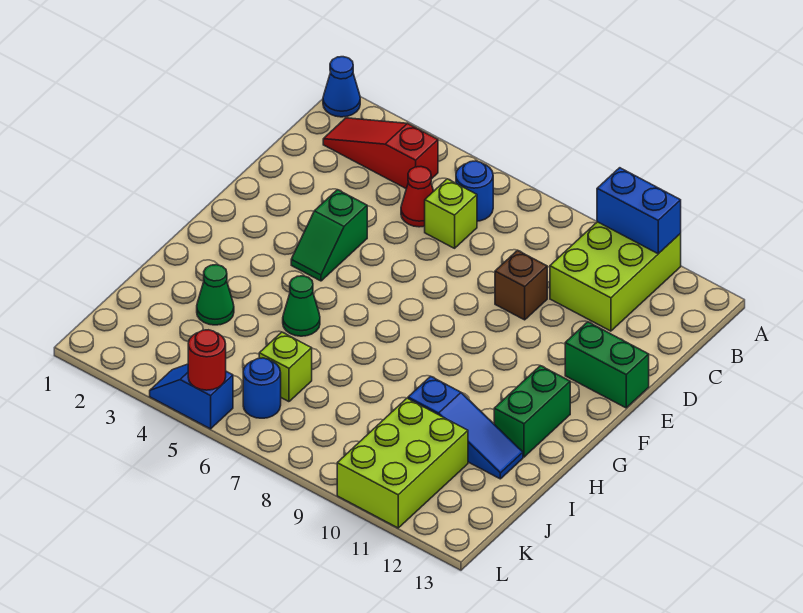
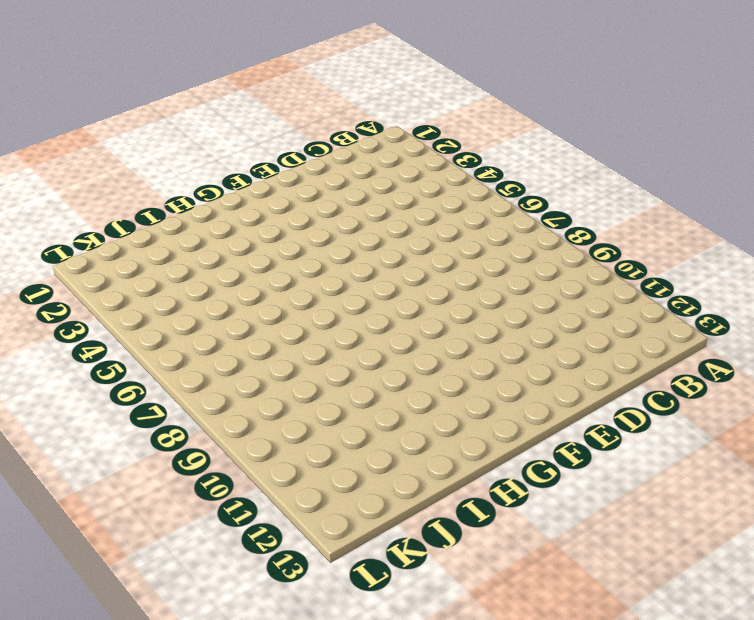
none -> blue 1x1 cone [323,57,360,117]
none -> lime 2x3 brick [550,222,681,331]
none -> red 1x3 slope [323,118,438,189]

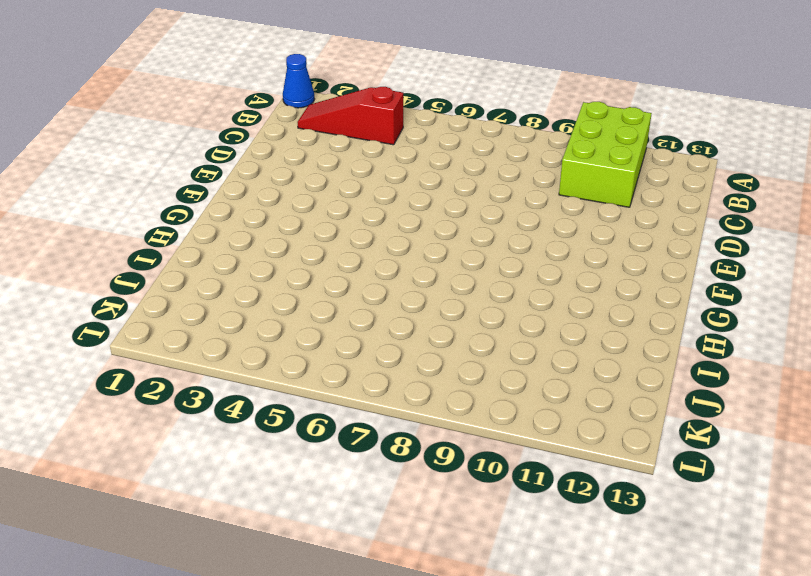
none -> blue 1x1 round brick [456,161,493,221]
none -> red 1x1 cone [401,167,434,227]
none -> lime 1x1 brick [425,179,477,248]

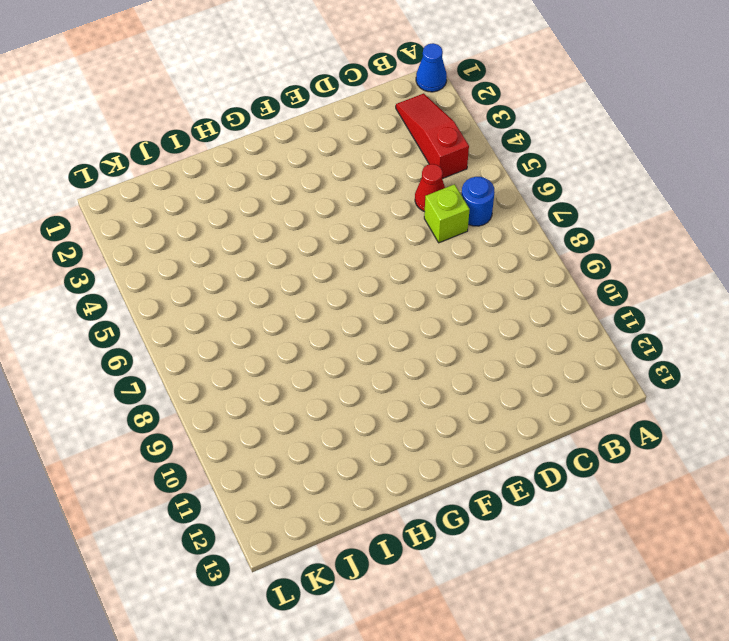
none -> lime 2x3 brick [550,222,681,331]
none -> brown 1x1 brick [495,250,547,320]
none -> green 1x2 slope [291,190,367,281]

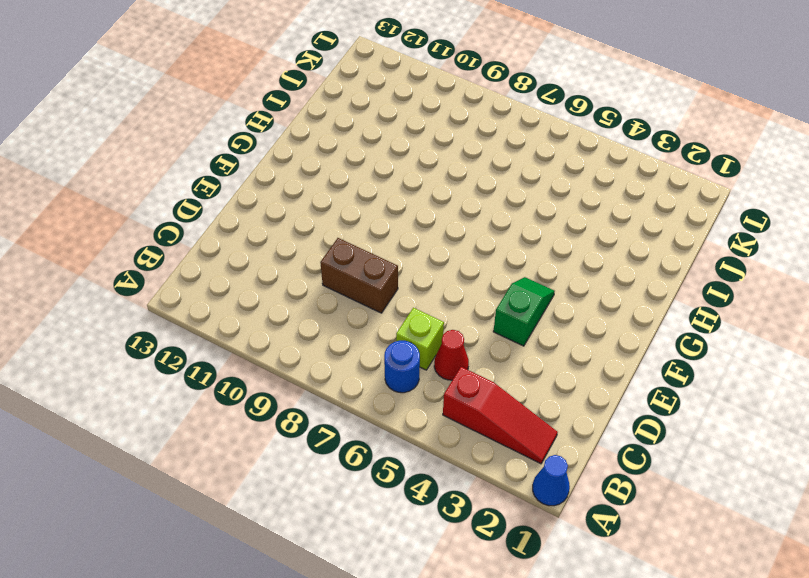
brown 1x2 brick [320,238,398,313] -> brown 1x1 brick [495,250,547,320]
none -> lime 2x3 brick [550,222,681,331]
none -> green 1x2 brick [565,322,649,408]
none -> green 1x2 brick [494,366,570,457]

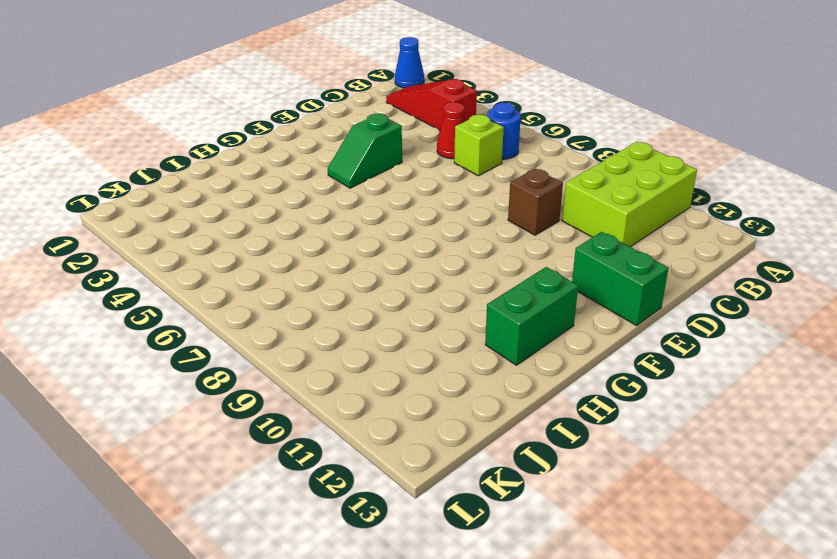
none -> green 1x1 cone [283,276,320,336]
none -> green 1x1 cone [197,265,234,325]
none -> blue 1x3 slope [408,376,523,479]

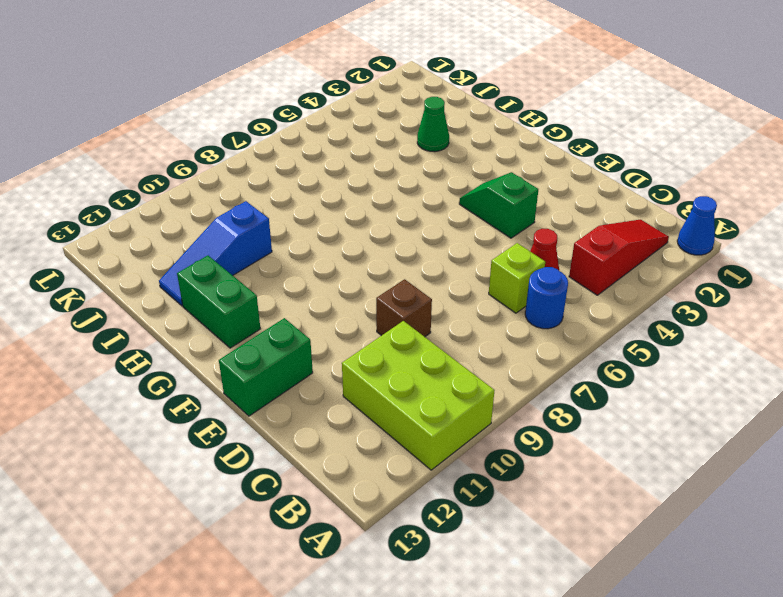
none -> green 1x1 cone [283,276,320,336]
none -> lime 1x1 brick [259,332,312,402]
none -> lime 2x3 brick [337,398,468,528]

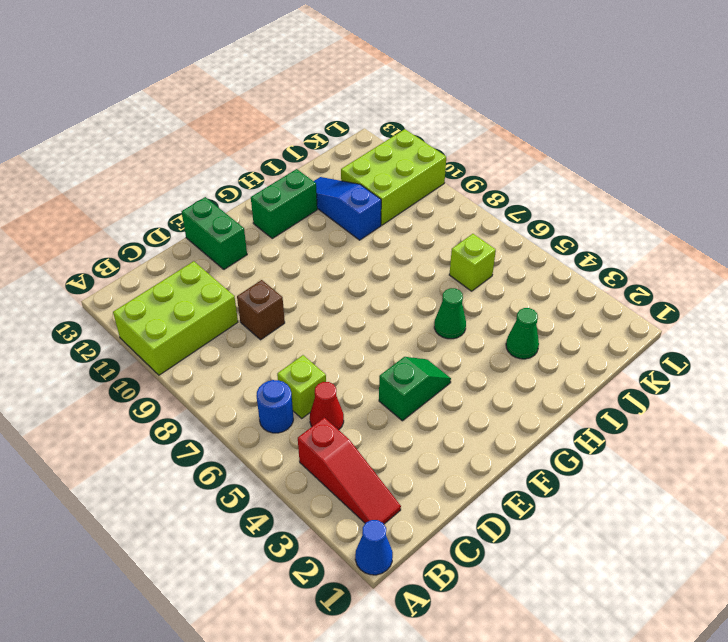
none -> blue 1x1 round brick [243,358,281,418]
none -> blue 1x2 slope [150,364,233,429]
none -> blue 1x2 brick [597,168,681,254]

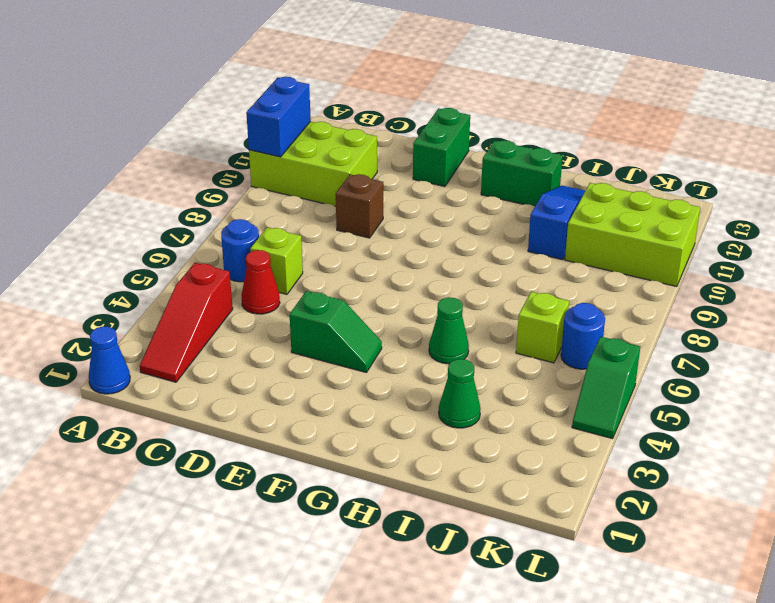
green 1x2 slope [572,337,640,439] -> blue 1x2 slope [150,364,233,429]
none -> red 1x1 round brick [188,330,226,390]

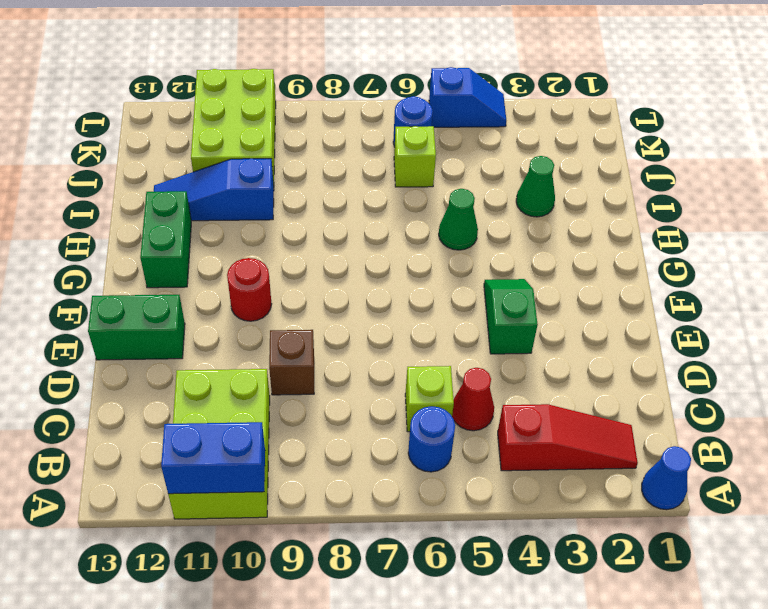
red 1x1 round brick [227,258,271,321] -> red 1x1 round brick moved to [188,330,226,390]

